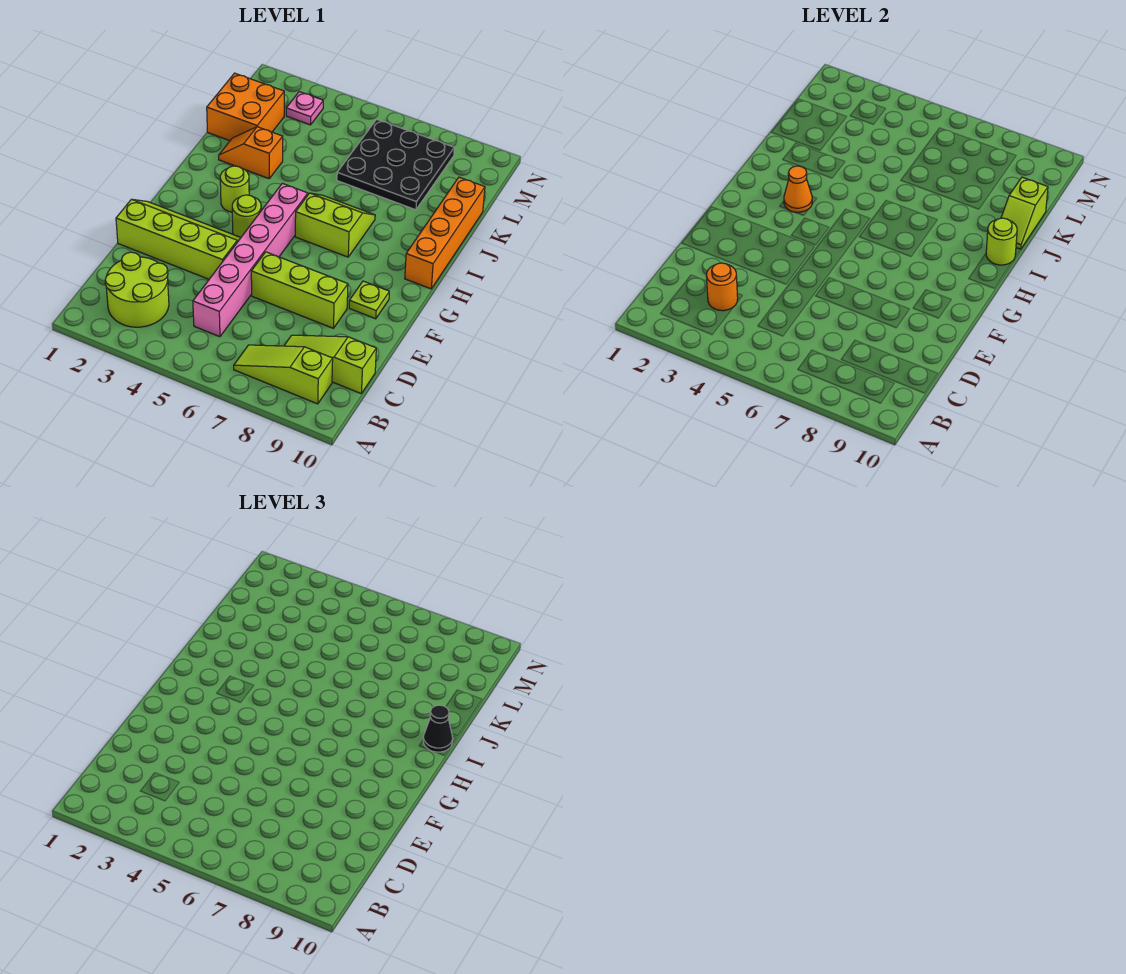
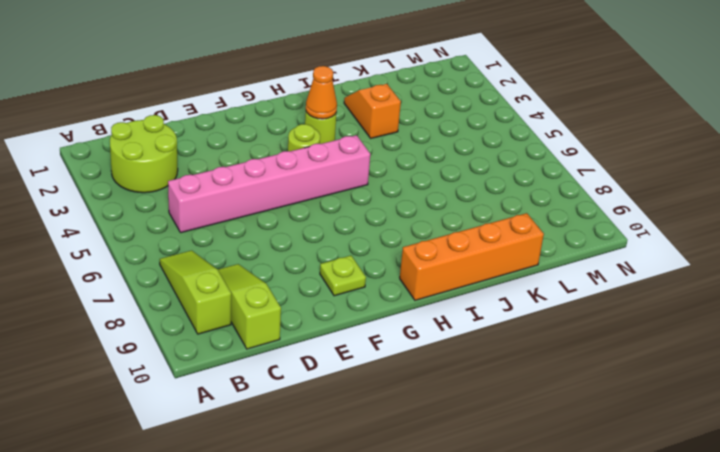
none -> lime 2x4 slope [116,199,241,279]
none -> lime 1x3 brick [251,252,348,328]
none -> lime 2x2 slope [295,193,375,257]

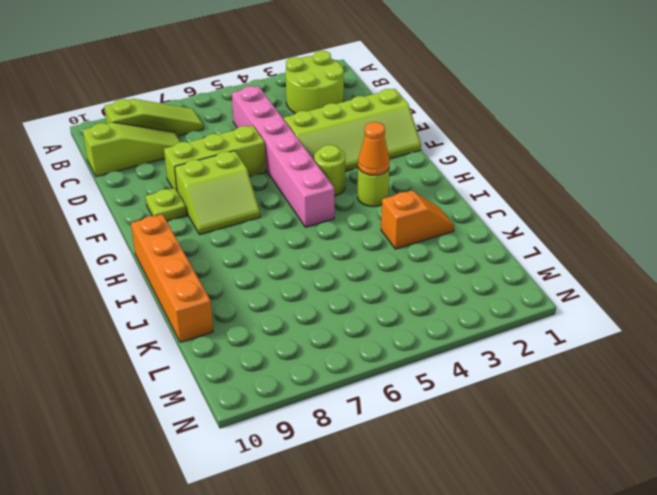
lime 2x2 slope [175,151,260,235] -> lime 2x2 slope moved to [295,193,375,257]
none -> orange 2x2 brick [207,73,284,141]
none -> black 3x3 plate [337,119,454,210]
none -> pink 1x1 plate [286,92,323,125]

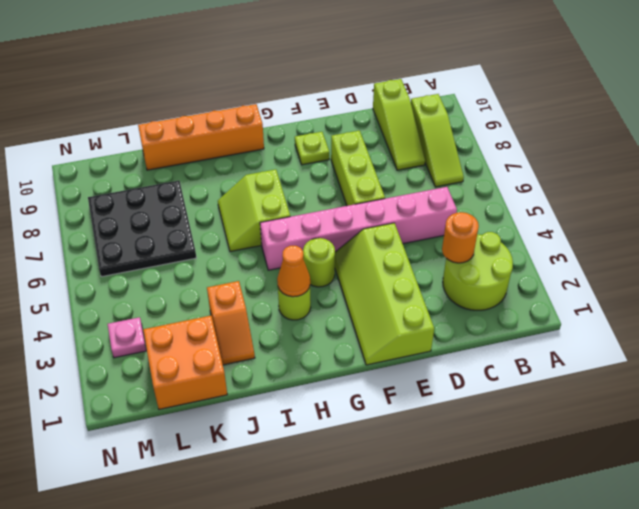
none -> lime 1x1 round brick [986,218,1017,265]
none -> lime 1x2 slope [1001,177,1048,249]
none -> black 1x1 cone [423,705,453,752]

